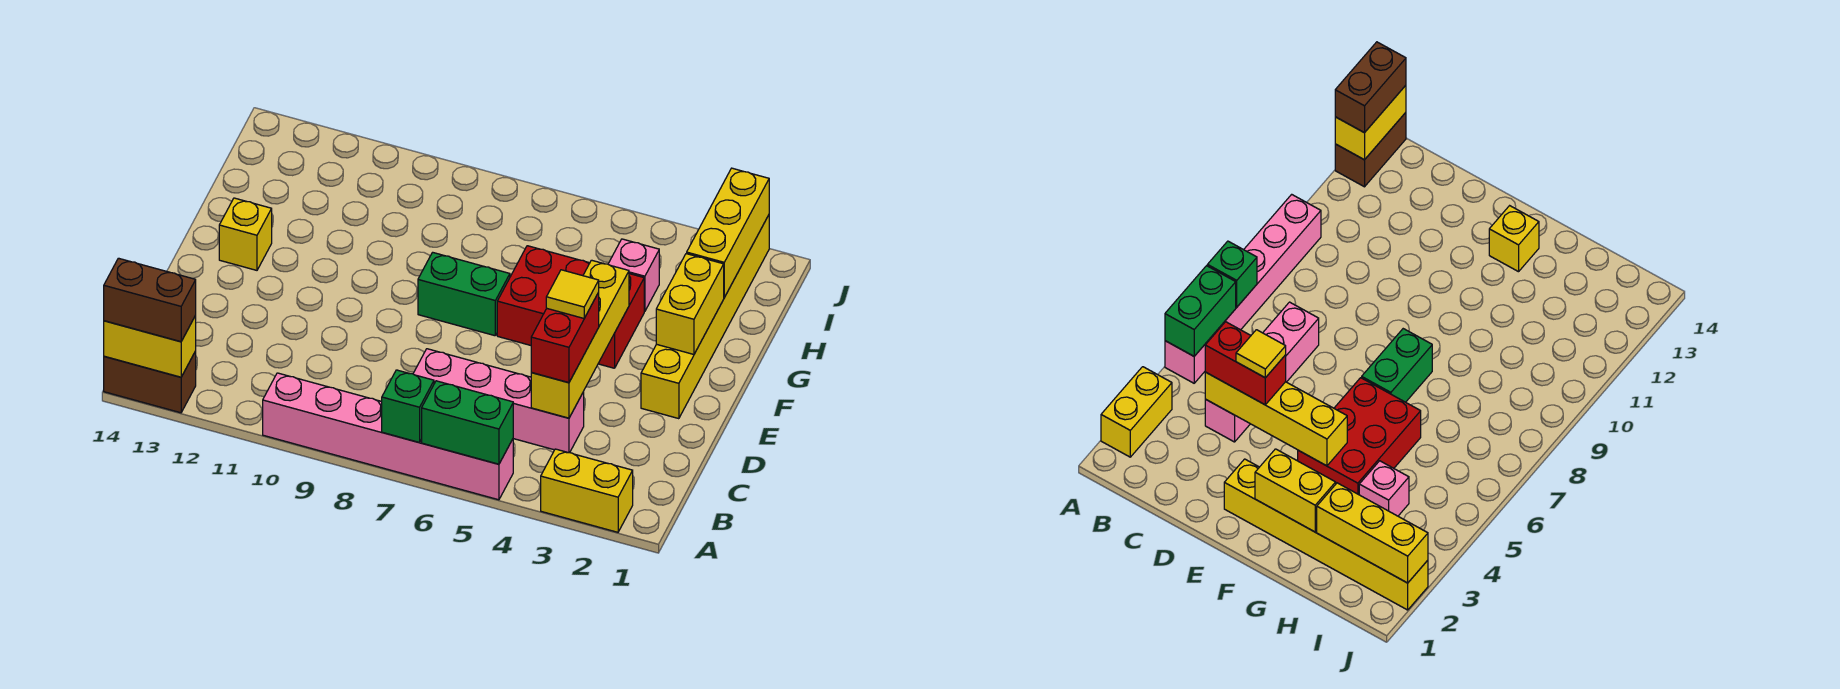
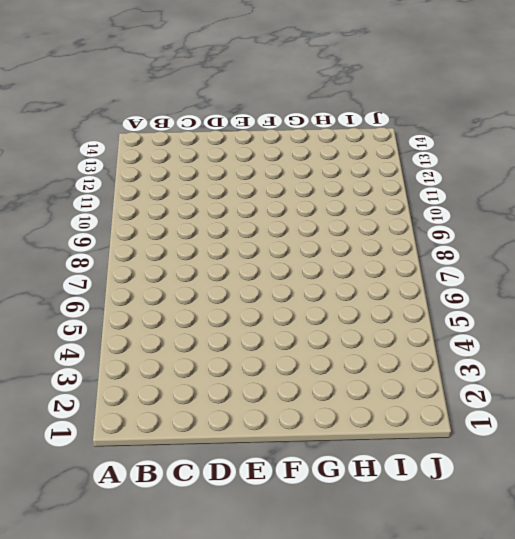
none -> yellow 1x2 brick [541,449,633,532]
none -> pink 1x6 brick [263,373,513,500]
none -> brown 1x2 brick [104,351,196,413]

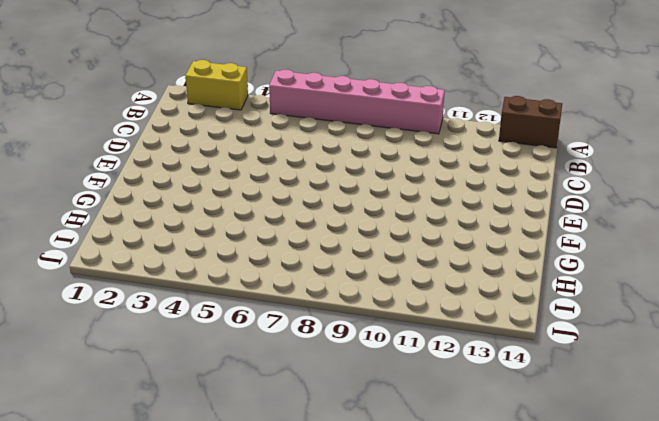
none -> pink 1x4 brick [413,349,584,453]
none -> yellow 1x6 brick [641,215,769,419]
none -> red 2x3 brick [497,246,644,368]

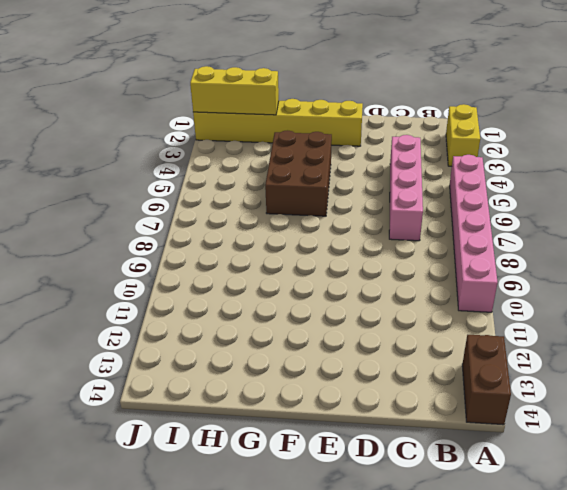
brown 2x3 brick [265,130,332,216] -> red 2x3 brick [497,246,644,368]
none -> green 1x2 brick [418,252,510,336]
none -> yellow 1x1 brick [219,198,272,270]
none -> pink 1x1 brick [608,239,659,311]

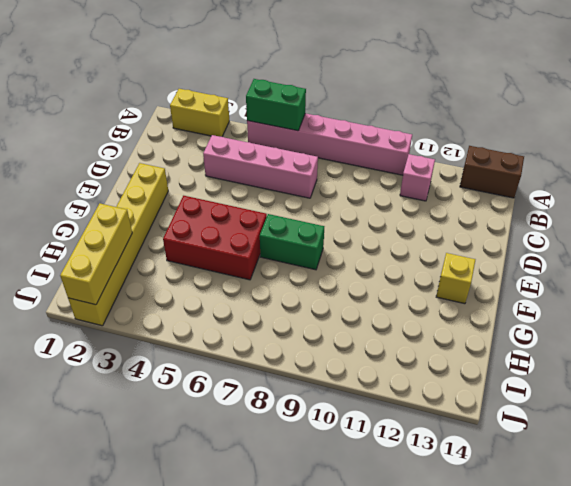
pink 1x1 brick [400,154,435,201] -> pink 1x1 brick moved to [608,239,659,311]
none -> green 1x1 brick [382,370,434,442]
none -> yellow 1x2 brick [104,316,196,377]
none -> yellow 1x4 brick [531,260,629,418]

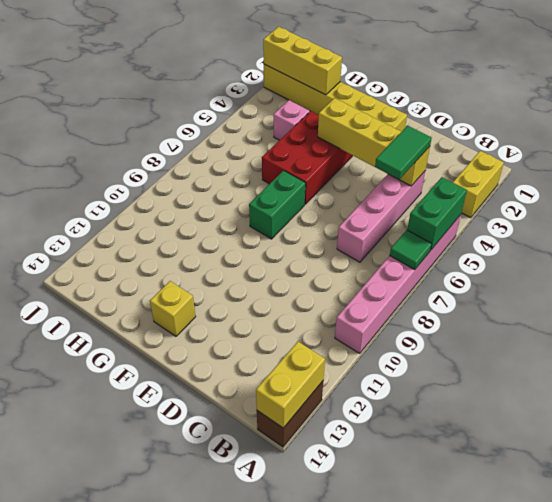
green 1x1 tile [390,230,432,270] -> green 1x1 brick [382,370,434,442]
green 1x2 tile [375,126,432,179] -> red 1x2 brick [531,293,599,383]
none -> yellow 1x2 brick [656,254,724,354]
none -> brown 1x2 brick [104,258,196,342]
none -> yellow 1x1 tile [546,270,599,318]

